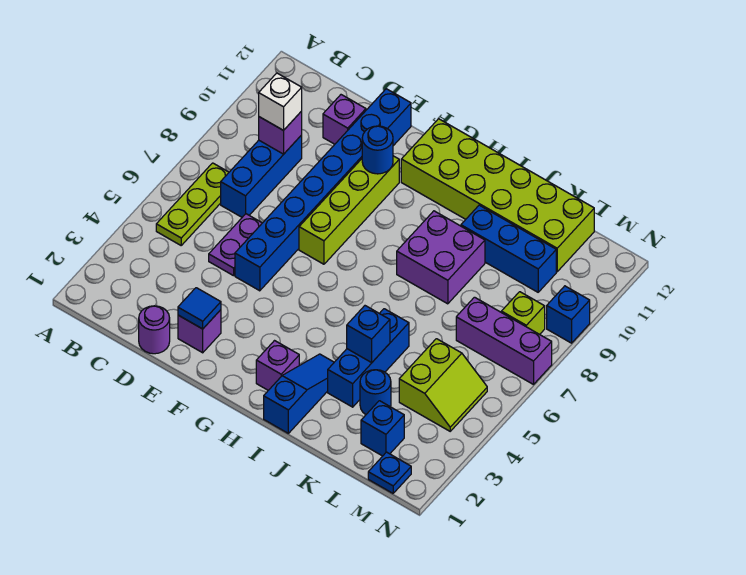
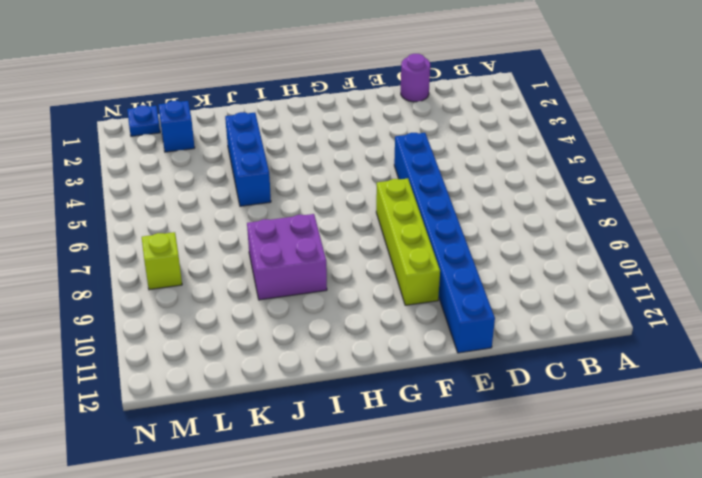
none -> lime 1x3 plate [156,163,229,245]
none -> blue 1x3 brick [221,135,302,217]
none -> purple 1x2 plate [209,214,262,276]

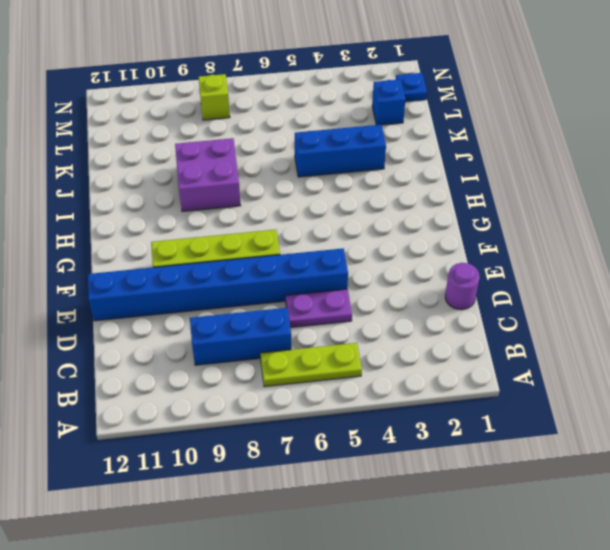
none -> purple 1x1 brick [323,95,366,144]
none -> purple 1x1 brick [178,310,221,353]
none -> lime 2x6 brick [401,119,594,272]

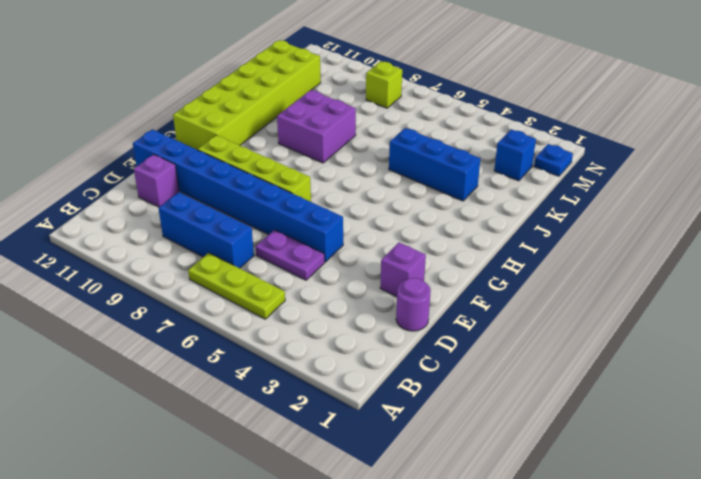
none -> purple 1x1 brick [256,341,299,390]
none -> blue 1x3 slope [264,354,334,433]
none -> blue 1x3 brick [461,205,556,292]

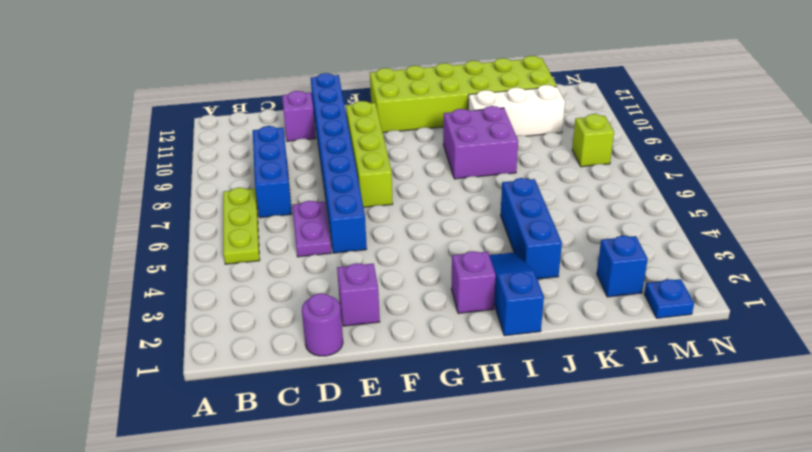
white 1x3 brick [468,85,565,136] -> blue 1x3 brick [461,205,556,292]
none -> blue 1x1 round brick [360,370,391,414]
none -> lime 2x2 slope [399,339,487,431]
none -> purple 1x3 brick [456,297,552,385]

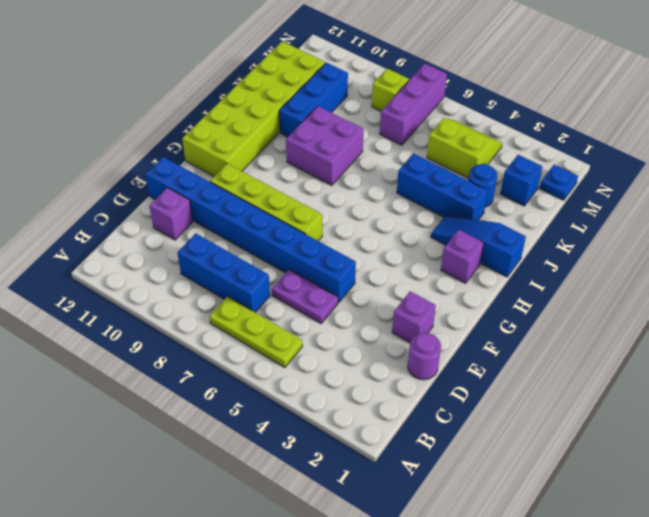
none -> blue 1x1 brick [547,286,590,343]
none -> purple 1x1 brick [259,111,302,154]
none -> blue 1x1 tile [178,288,221,329]

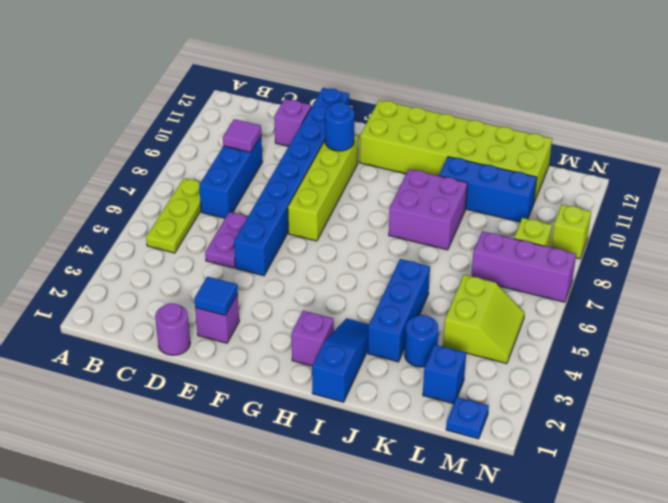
purple 1x1 tile [223,119,261,152] -> purple 1x1 brick [259,111,302,154]
lime 1x1 brick [551,205,591,259] -> blue 1x1 brick [547,286,590,343]
none -> blue 1x1 brick [347,306,390,362]
none -> white 1x1 brick [259,73,302,130]

